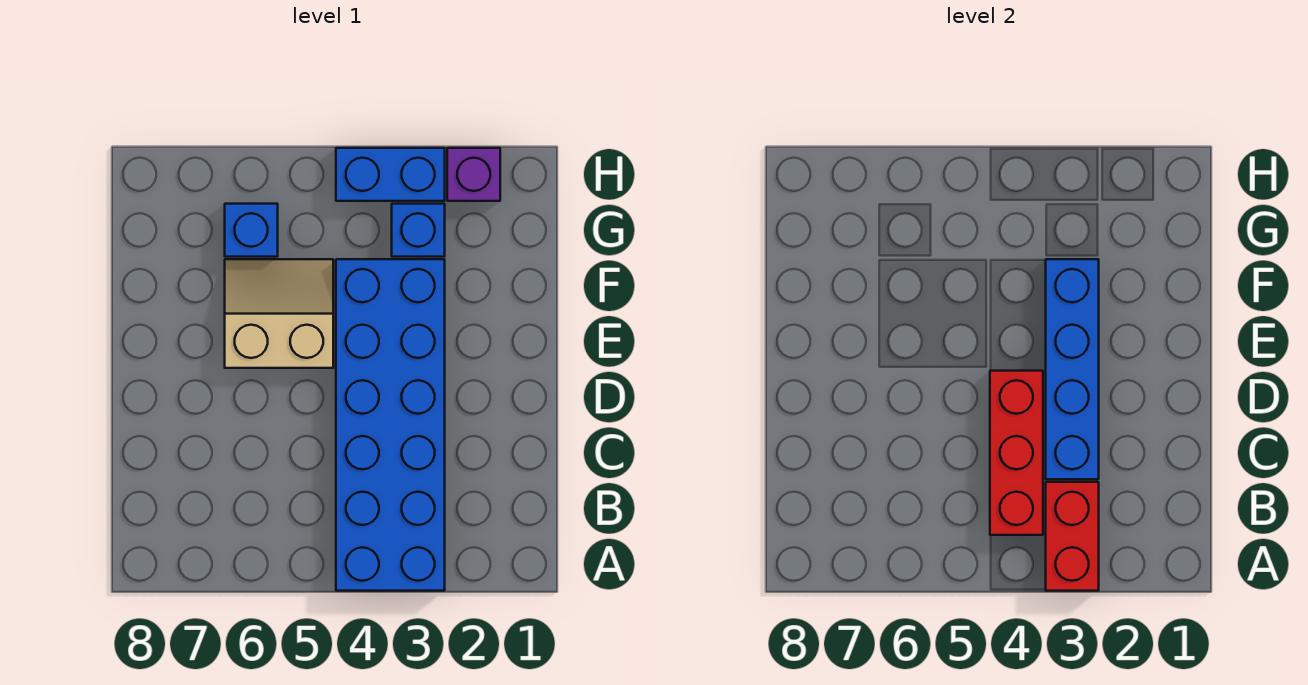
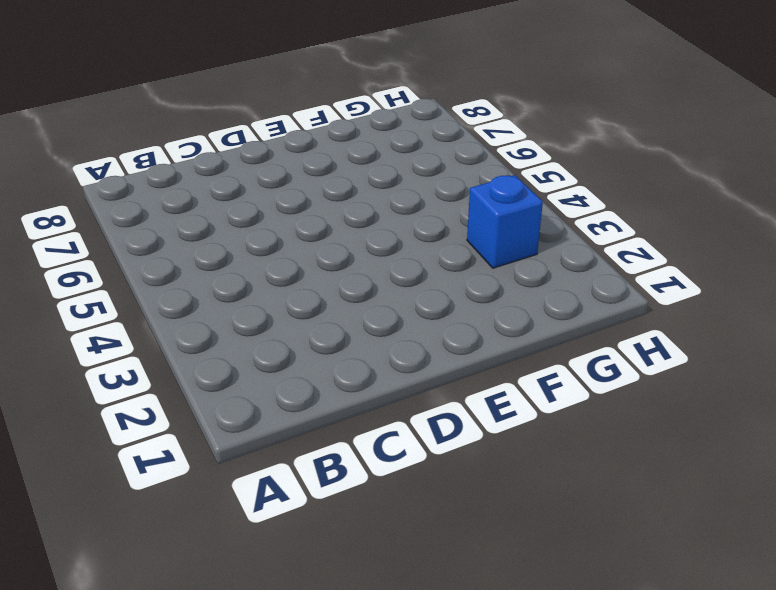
none -> blue 2x6 brick [336,259,445,591]
none -> tan 2x2 slope [225,259,333,368]

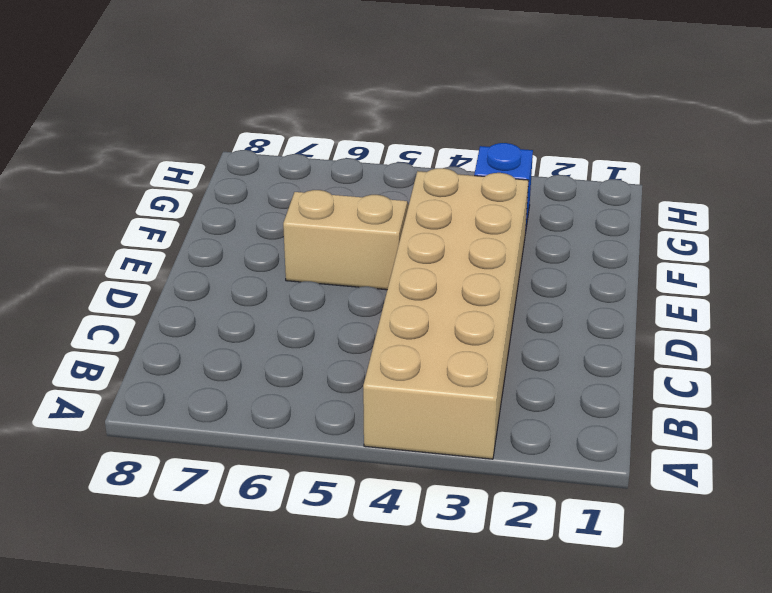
tan 2x6 brick [363,168,529,459] -> blue 2x6 brick [336,259,445,591]
none -> blue 1x1 brick [225,204,278,257]
none -> purple 1x1 brick [447,148,500,201]

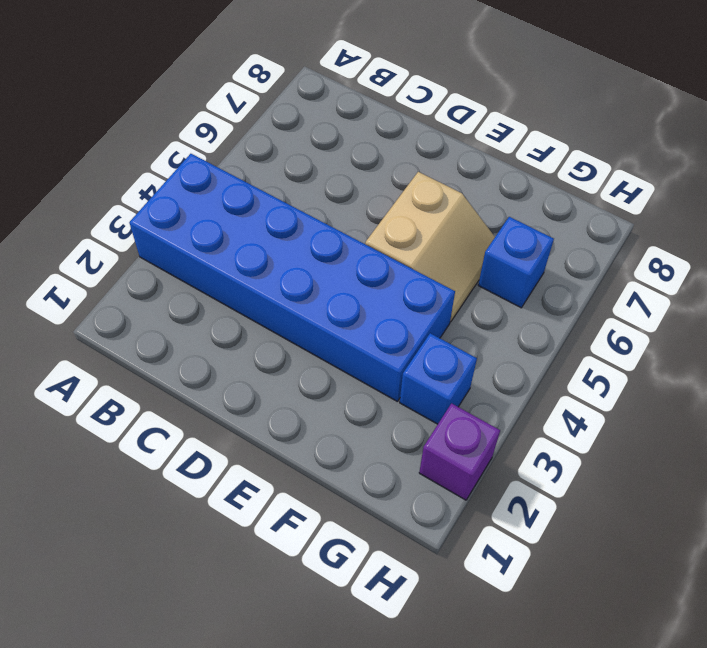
none -> blue 1x2 brick [336,148,445,201]
none -> red 1x2 brick [1046,482,1099,591]

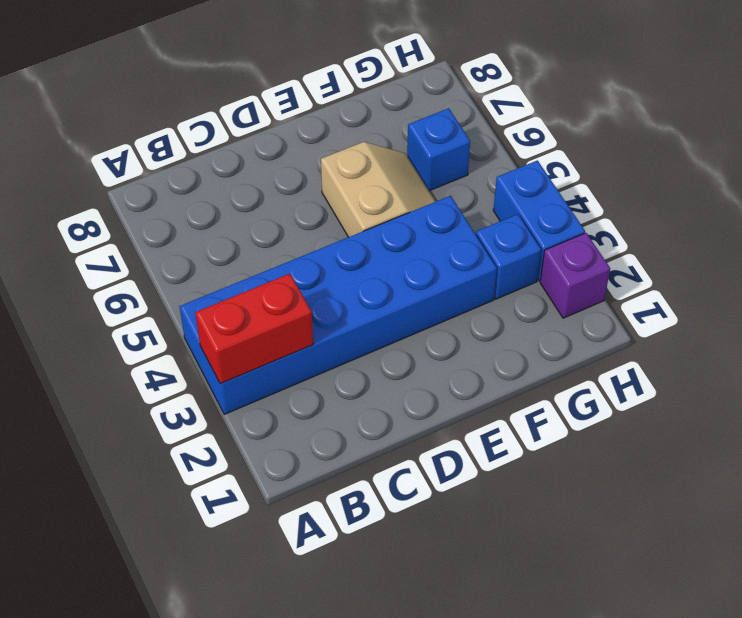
none -> red 1x3 brick [990,371,1043,535]
none -> blue 1x4 brick [1046,259,1099,479]

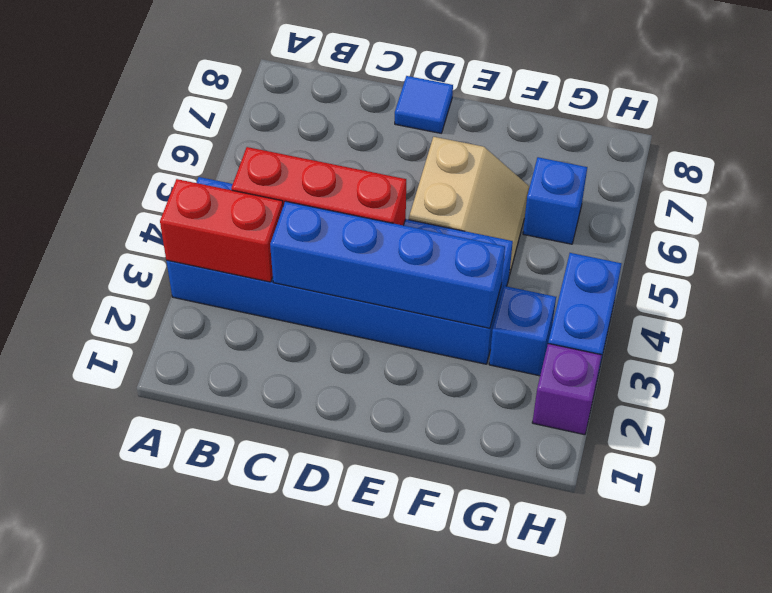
blue 1x1 tile [395,76,453,133] -> none

